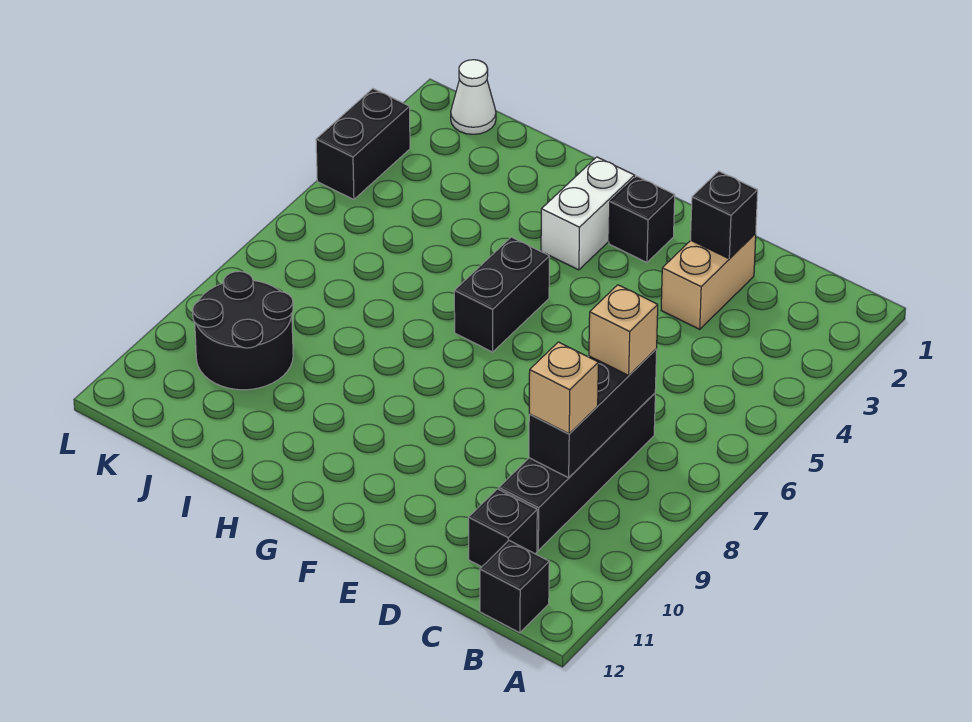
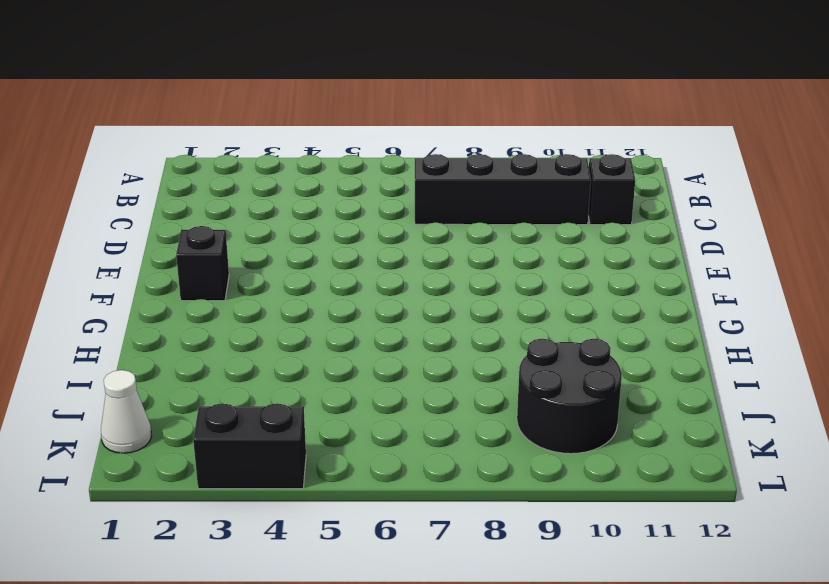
none -> black 1x1 brick [480,541,549,633]
none -> tan 1x2 brick [661,234,756,329]
none -> white 1x2 brick [541,157,635,270]

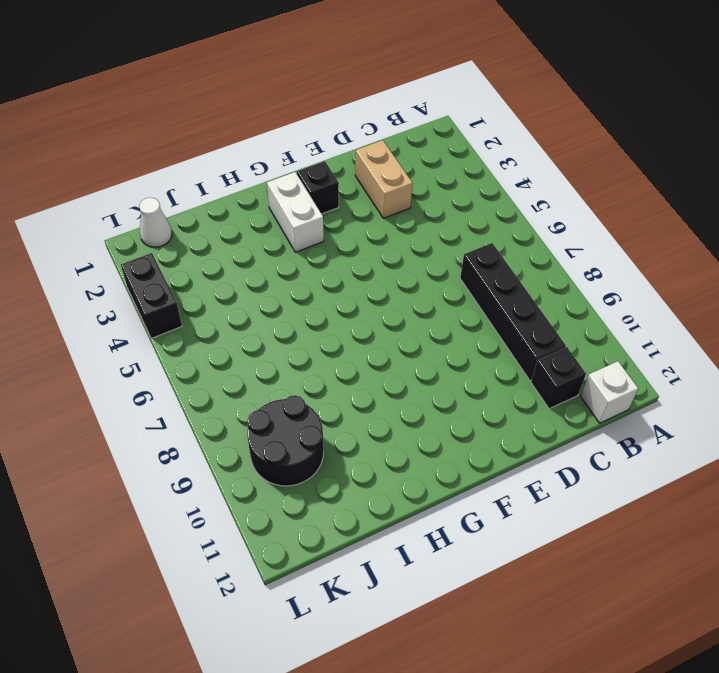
white 1x1 brick [581,361,638,423] -> black 1x1 brick [480,541,549,633]
none -> black 1x2 brick [454,237,549,352]
none -> black 1x3 brick [529,349,657,478]
none -> black 1x1 brick [691,171,758,259]

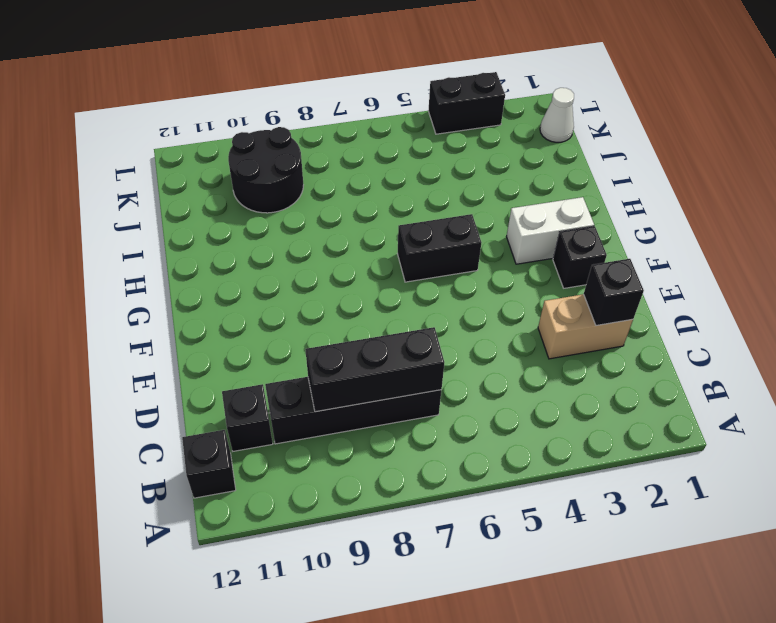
none -> tan 1x1 brick [589,285,658,375]
none -> tan 1x1 brick [529,342,598,434]

